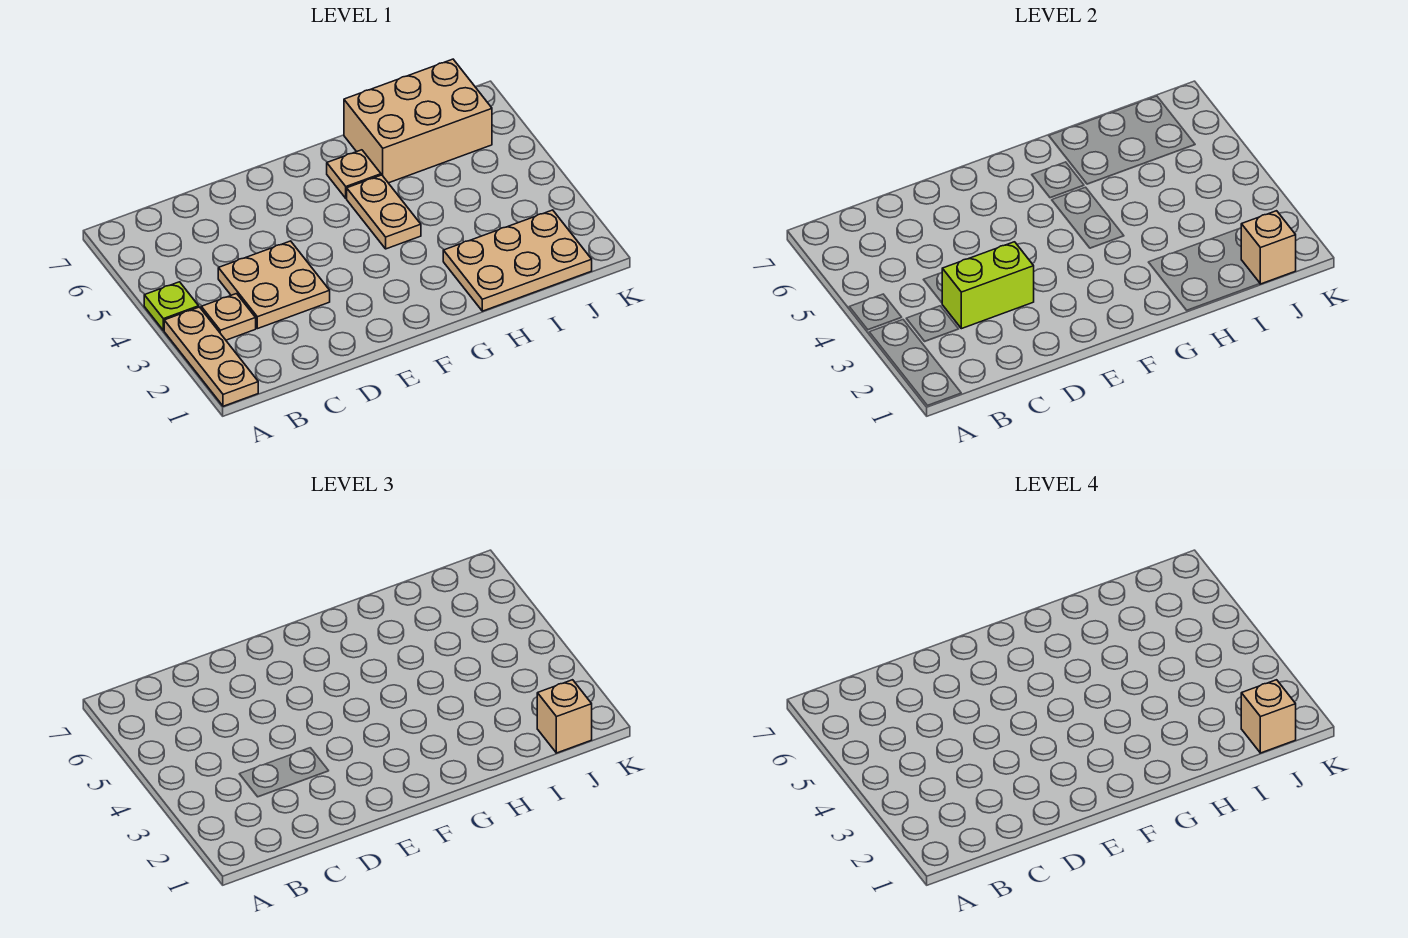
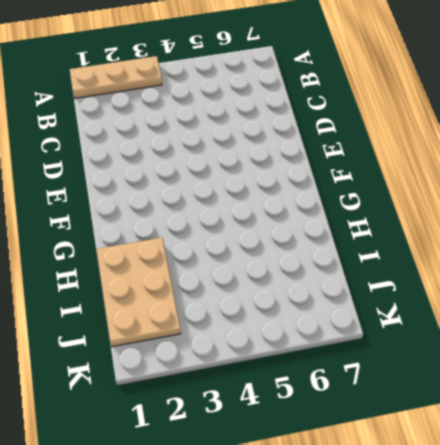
none -> lime 1x1 plate [144,282,199,331]
none -> tan 1x1 plate [201,294,256,340]
none -> tan 2x2 plate [218,241,330,329]

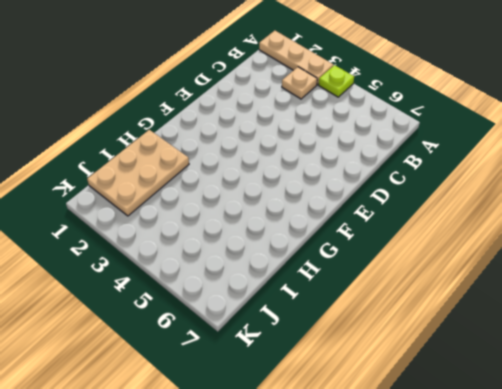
none -> tan 2x2 plate [218,241,330,329]
none -> tan 1x2 plate [347,175,421,249]
none -> tan 1x1 plate [327,150,381,198]

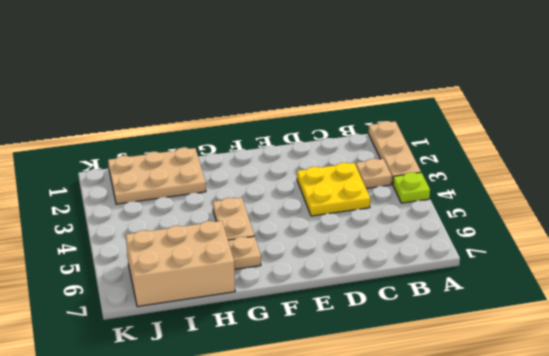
yellow 2x2 plate [297,163,370,216] -> tan 2x2 plate [218,241,330,329]
none -> lime 1x2 brick [942,242,1034,329]
none -> tan 1x1 brick [1241,211,1296,284]
none -> tan 1x1 brick [537,680,592,753]

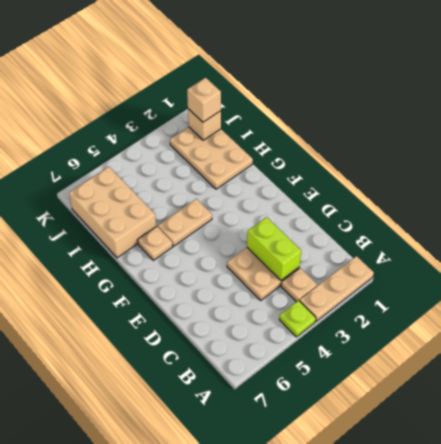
none -> tan 1x1 brick [1241,680,1296,753]

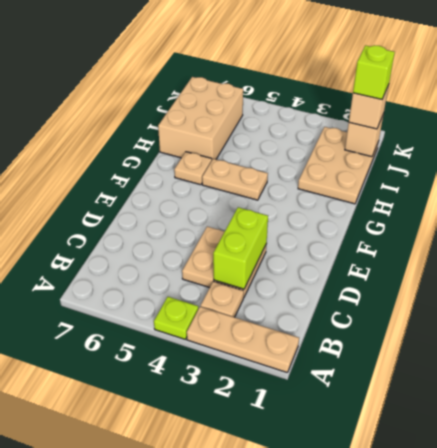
lime 1x1 brick [353,45,395,99] -> tan 1x1 brick [1241,680,1296,753]

